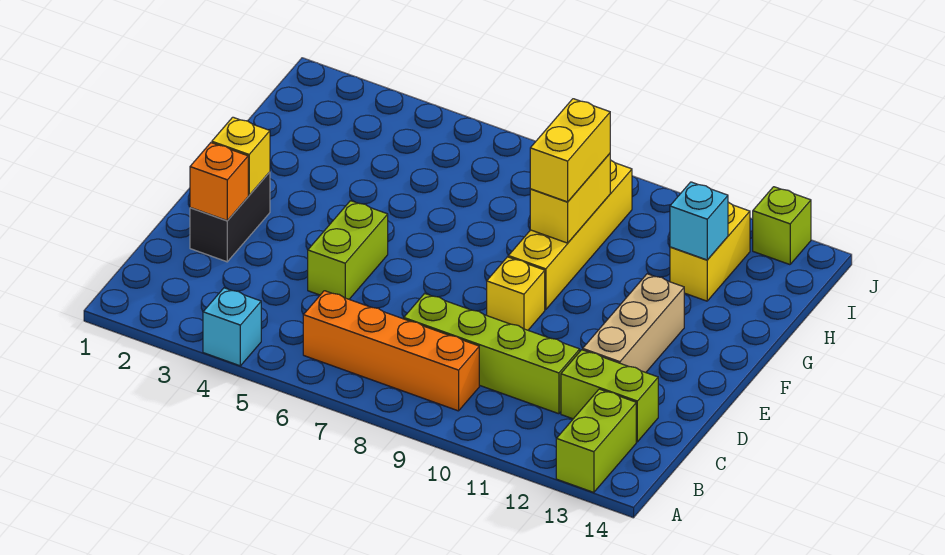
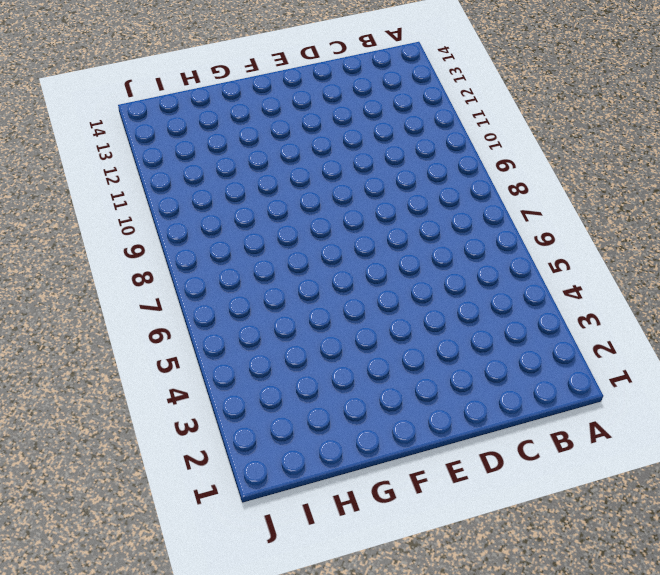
none -> cyan 1x1 brick [203,288,261,366]
none -> lime 1x2 brick [556,389,636,492]
none -> orange 1x4 brick [303,291,479,411]

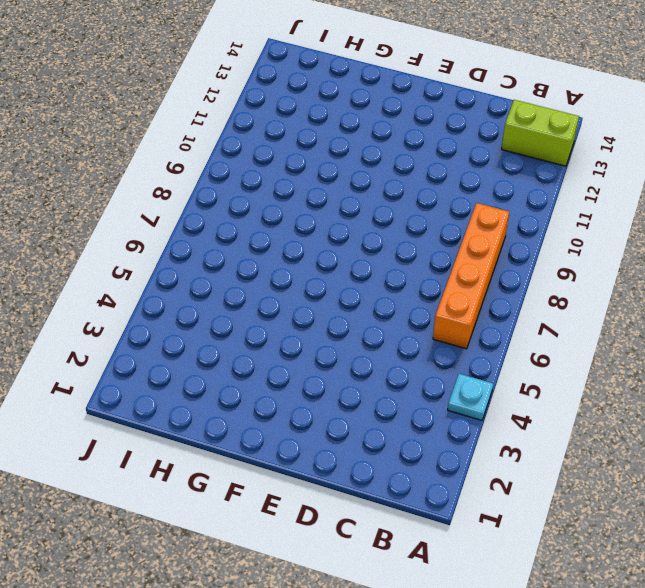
cyan 1x1 plate [448,374,493,420] -> cyan 1x1 brick [203,288,261,366]
none -> lime 1x4 brick [404,293,580,414]
none -> lime 1x2 brick [561,350,658,442]
none -> black 1x2 brick [190,172,270,262]

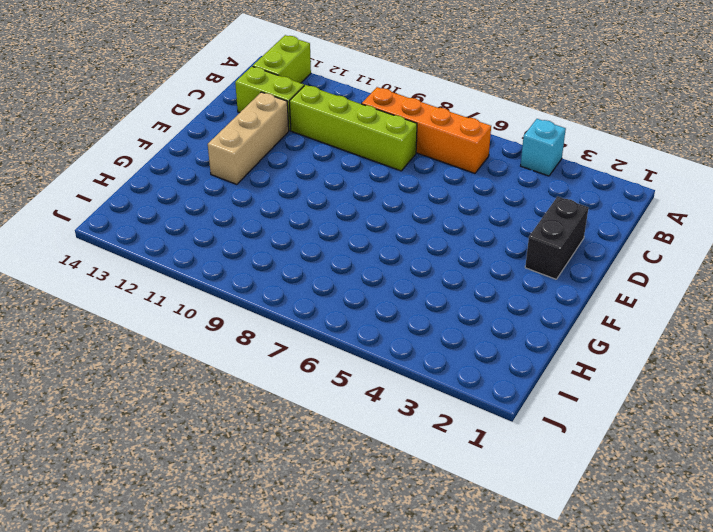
none -> lime 1x2 brick [308,201,388,299]
none -> yellow 1x1 brick [487,257,545,330]
none -> yellow 1x4 brick [508,160,632,310]

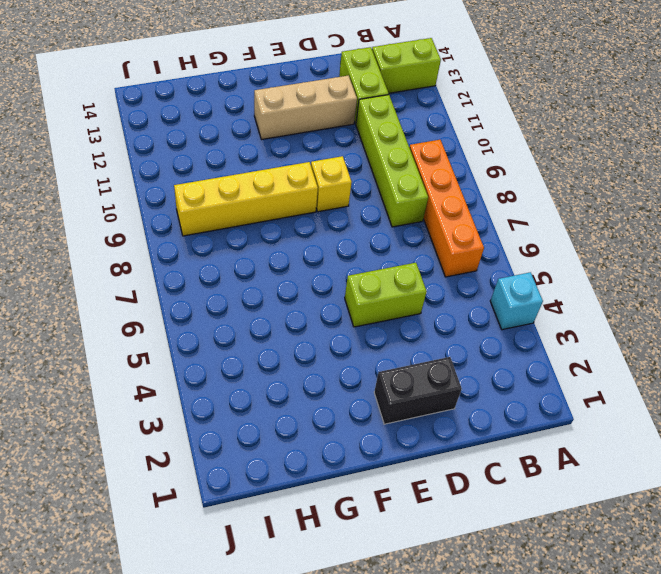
none -> yellow 1x2 brick [670,202,750,301]
none -> lime 1x1 brick [753,187,811,265]
none -> orange 1x1 brick [190,143,248,221]

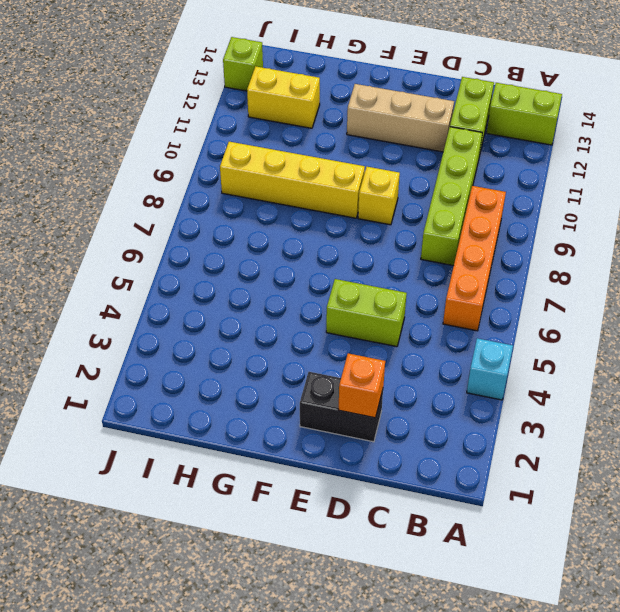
none -> yellow 1x1 brick [212,117,270,195]
none -> yellow 1x2 brick [530,154,610,243]
none -> cyan 1x1 brick [670,182,728,260]

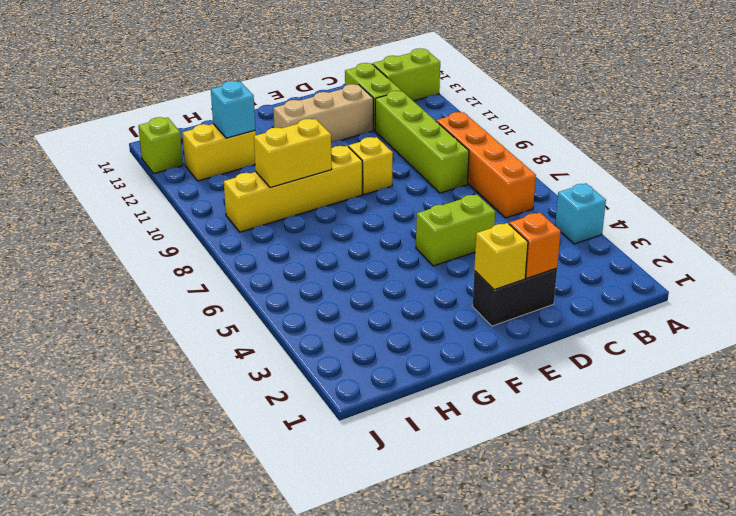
none -> yellow 1x2 brick [530,99,610,202]

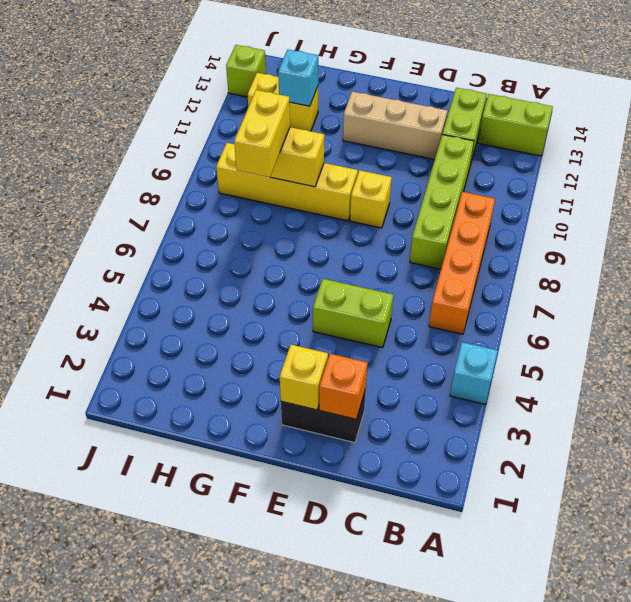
yellow 1x2 brick [234,90,290,177] -> yellow 1x2 brick turned to [530,99,610,202]

